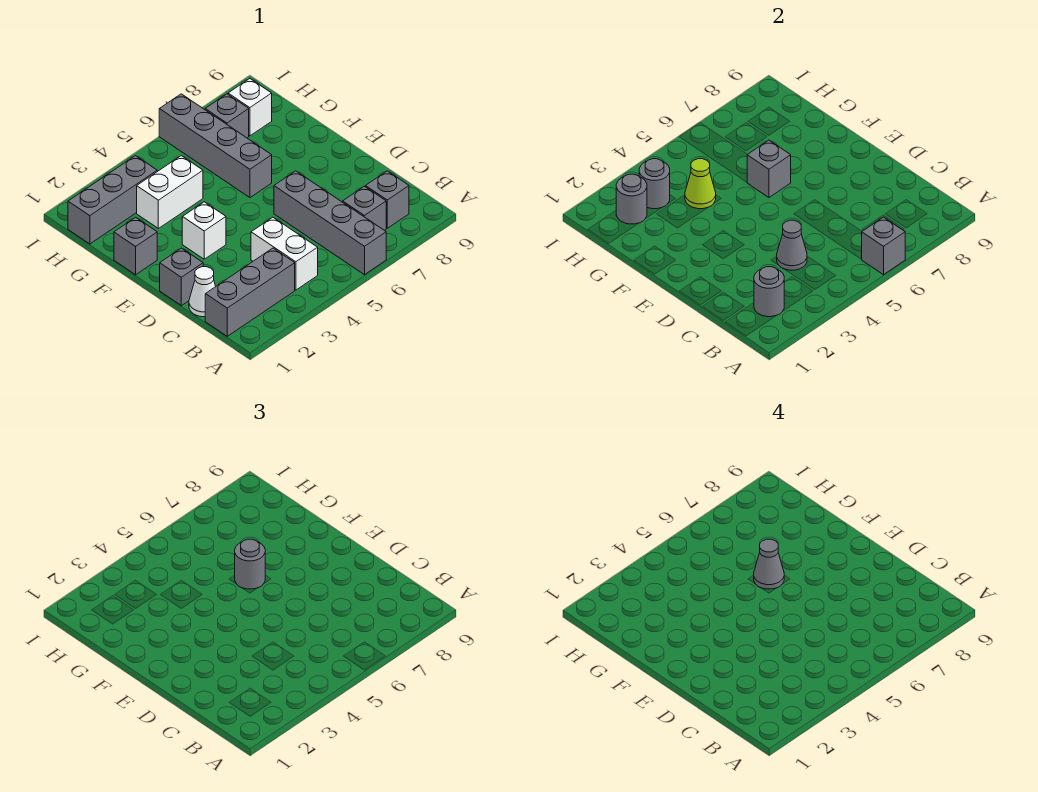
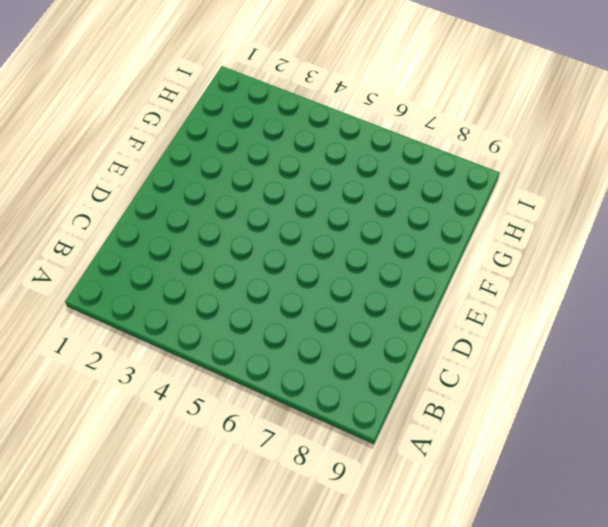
none -> grey 1x4 brick [274,171,386,275]
none -> grey 1x3 brick [205,248,295,336]
none -> white 1x2 brick [251,217,318,290]

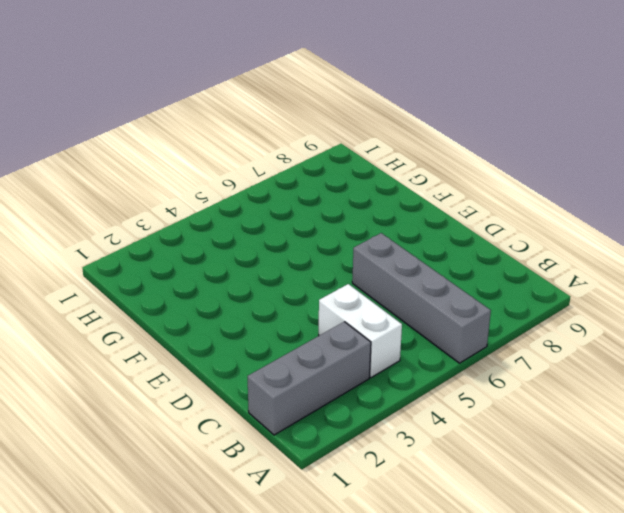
none -> grey 1x1 brick [343,186,386,230]
none -> grey 1x1 brick [366,171,409,228]
none -> white 1x1 cone [189,267,216,317]

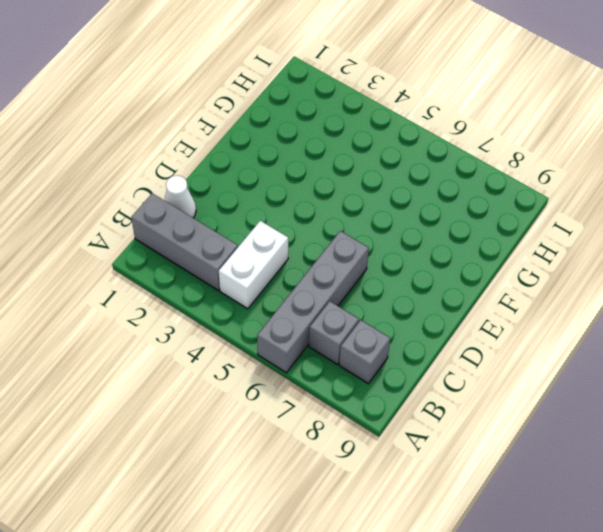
none -> grey 1x1 brick [160,248,203,306]
none -> white 1x1 brick [182,202,226,259]
none -> grey 1x1 brick [114,217,157,275]

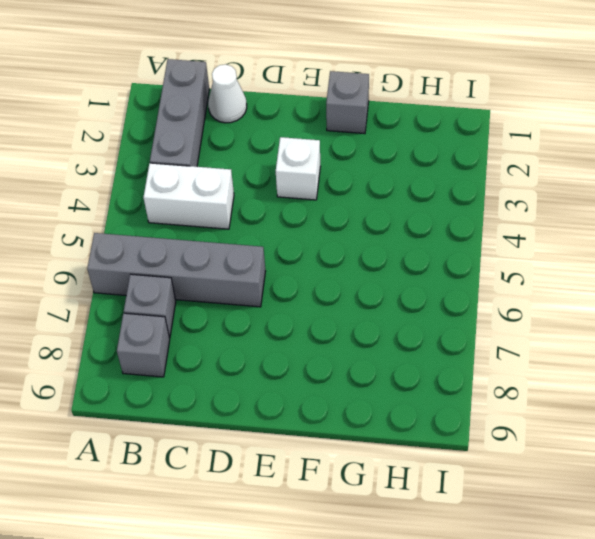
none -> grey 1x1 brick [160,248,203,306]
none -> grey 1x4 brick [159,94,272,197]
none -> white 1x2 brick [137,156,203,228]

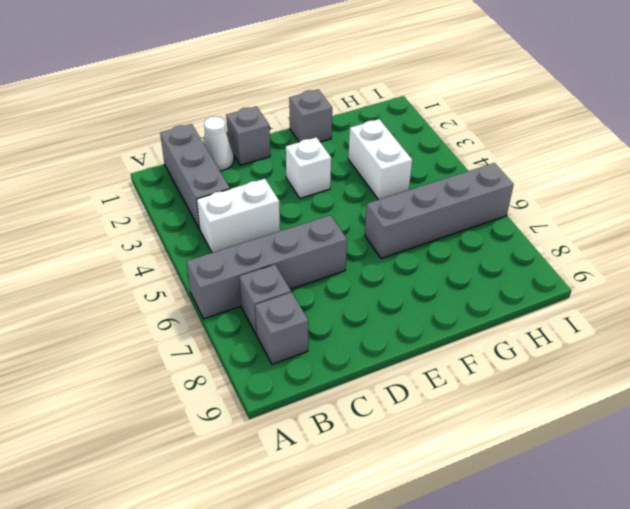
none -> grey 1x3 brick [68,156,157,244]
none -> grey 1x1 brick [205,94,249,138]
none -> white 1x1 brick [228,79,272,136]

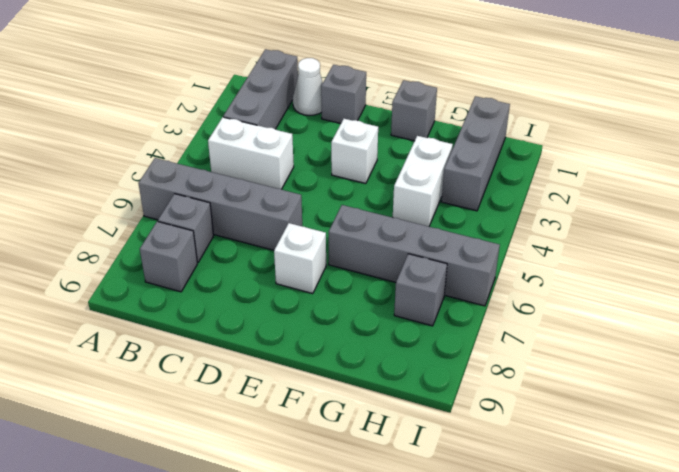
white 1x1 brick [274,223,326,294] -> white 1x1 brick moved to [228,79,272,136]
none -> grey 1x1 brick [861,217,905,275]
none -> grey 1x1 round brick [754,267,784,317]
none -> grey 1x1 cone [777,220,807,270]

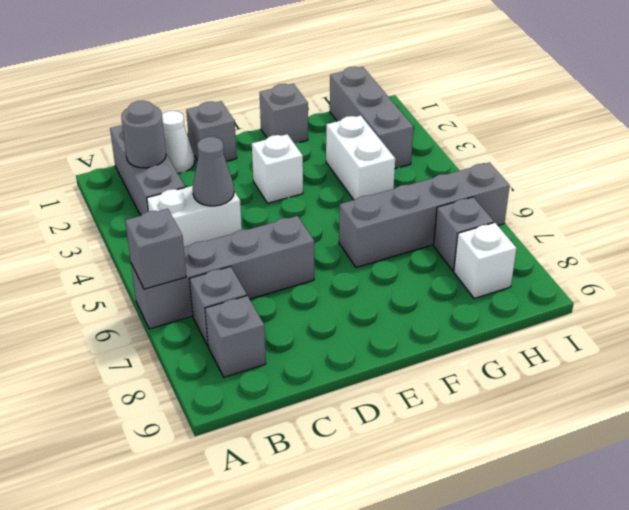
none -> grey 1x1 brick [747,140,791,197]
none -> lime 1x1 cone [685,159,716,209]
none -> grey 1x1 round brick [616,174,647,224]

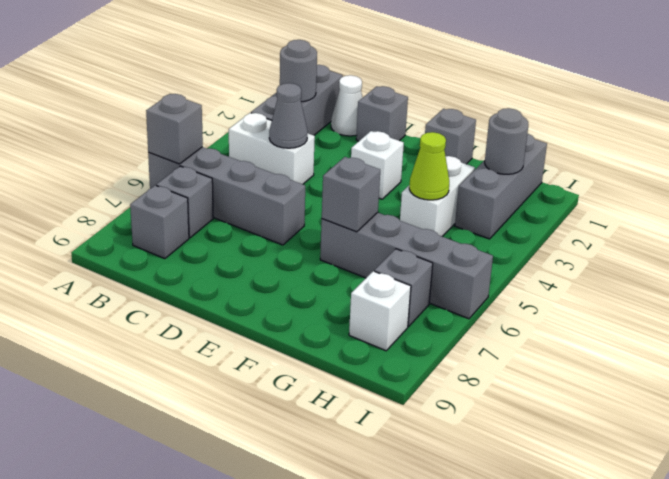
none -> grey 1x1 round brick [639,159,670,209]
none -> grey 1x1 round brick [235,539,265,589]
none -> grey 1x1 cone [754,539,784,589]

